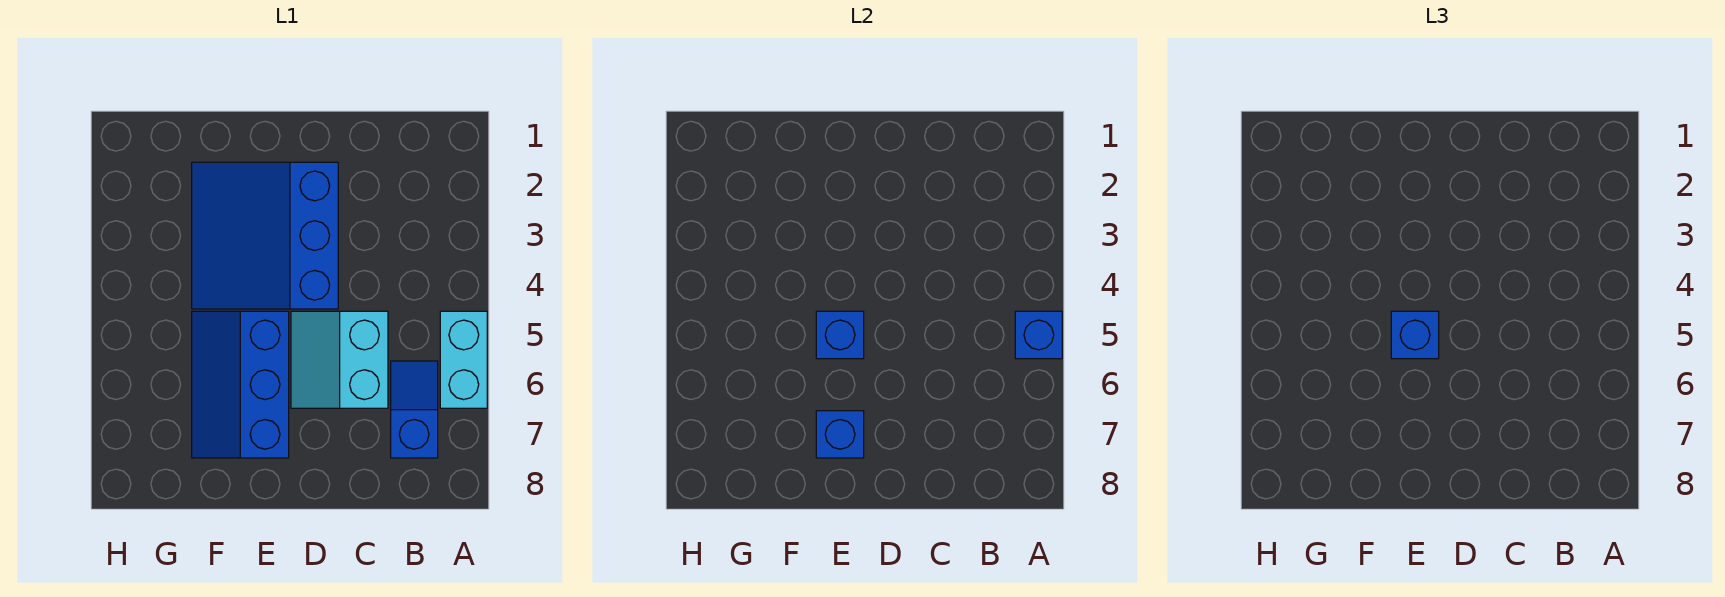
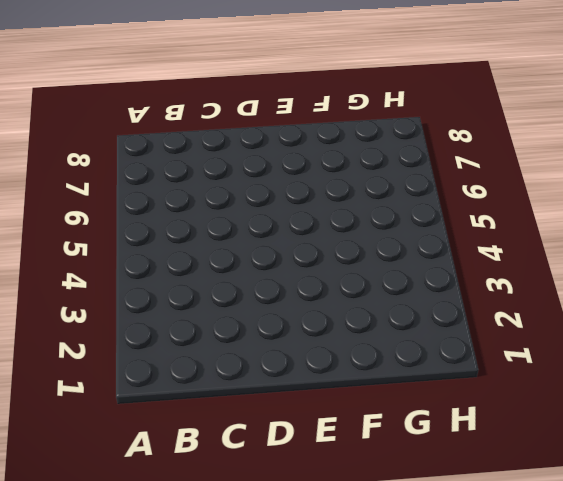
none -> cyan 1x2 brick [440,311,487,408]
none -> blue 1x2 slope [391,361,438,458]

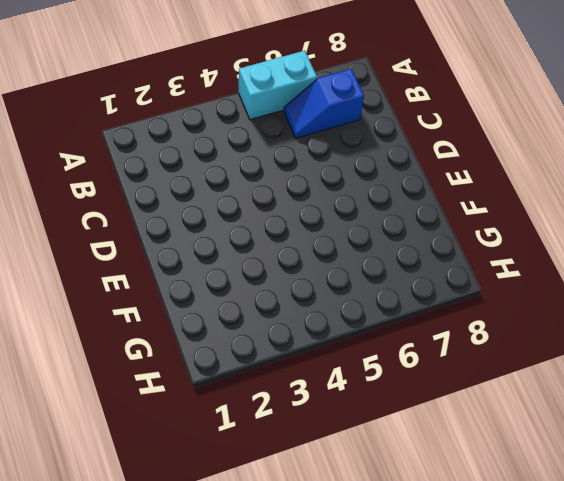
none -> cyan 2x2 slope [291,311,388,408]
none -> blue 3x3 slope [192,162,338,309]

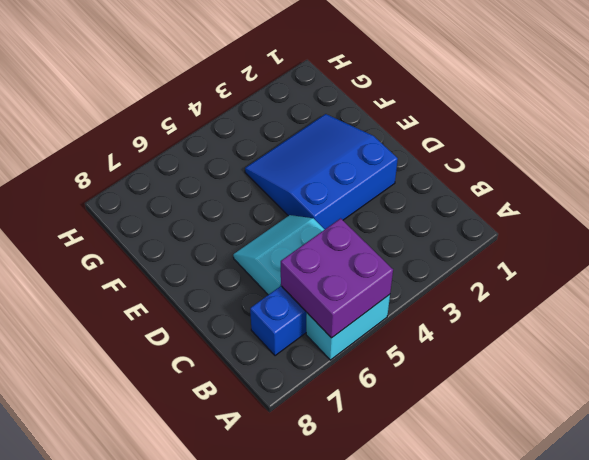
purple 2x2 brick [281,218,393,338] -> blue 1x1 brick [1015,311,1062,359]
none -> blue 2x3 slope [192,311,289,458]
none -> blue 1x1 brick [816,311,864,359]

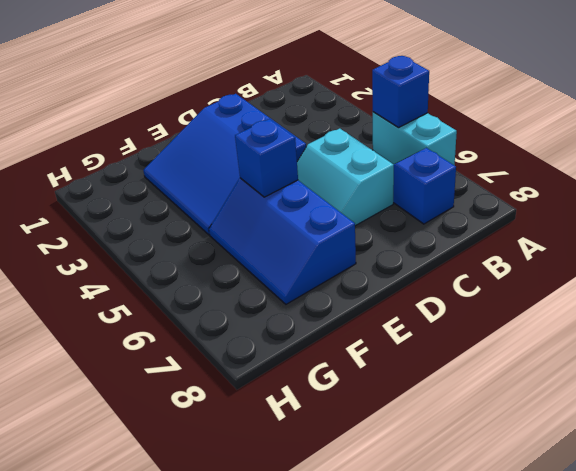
none -> blue 1x1 brick [816,411,864,458]
none -> blue 1x1 brick [1391,311,1439,359]

